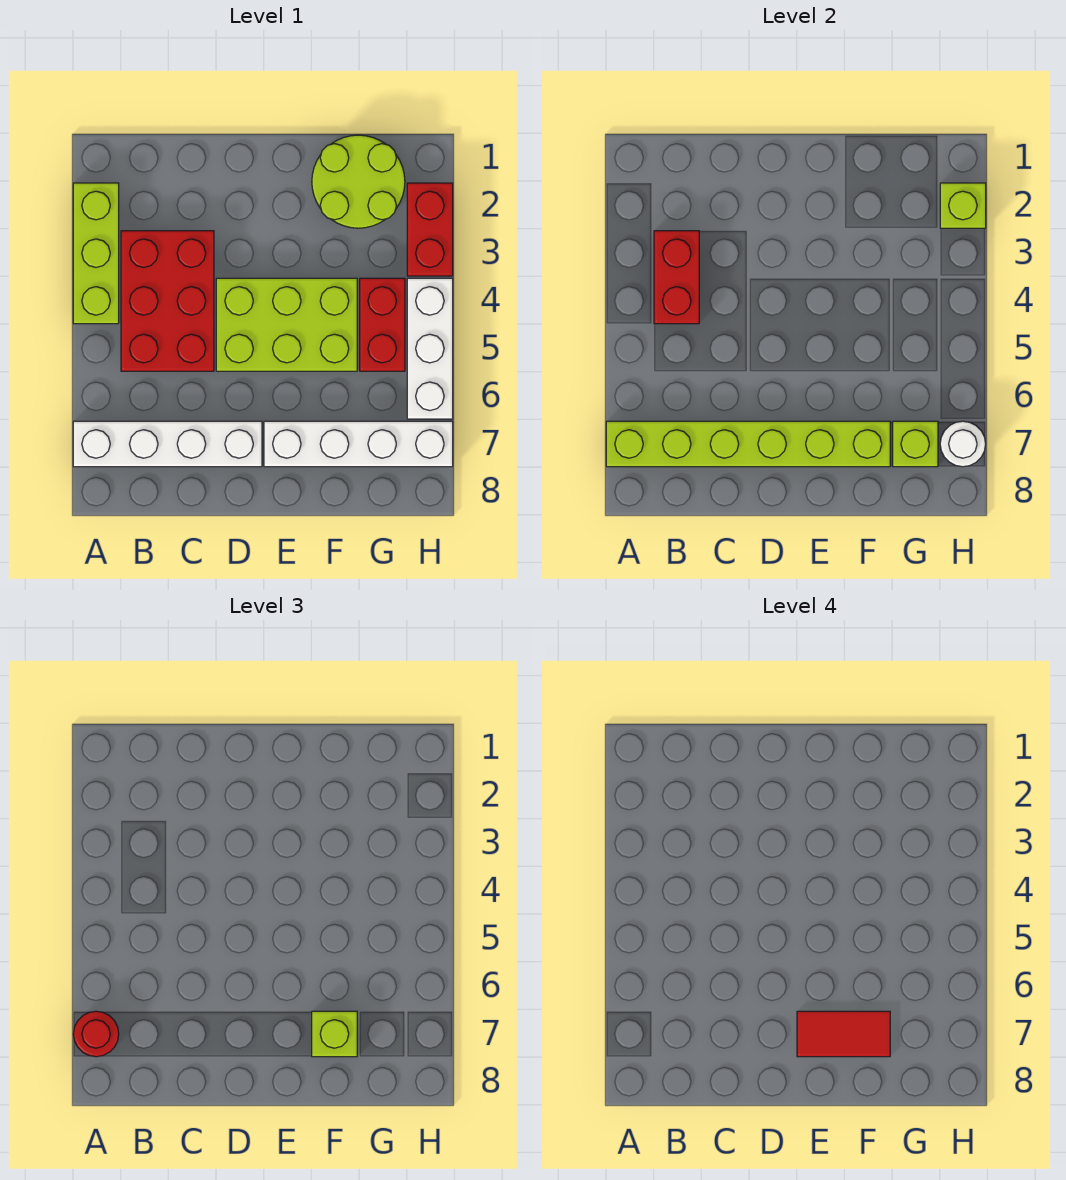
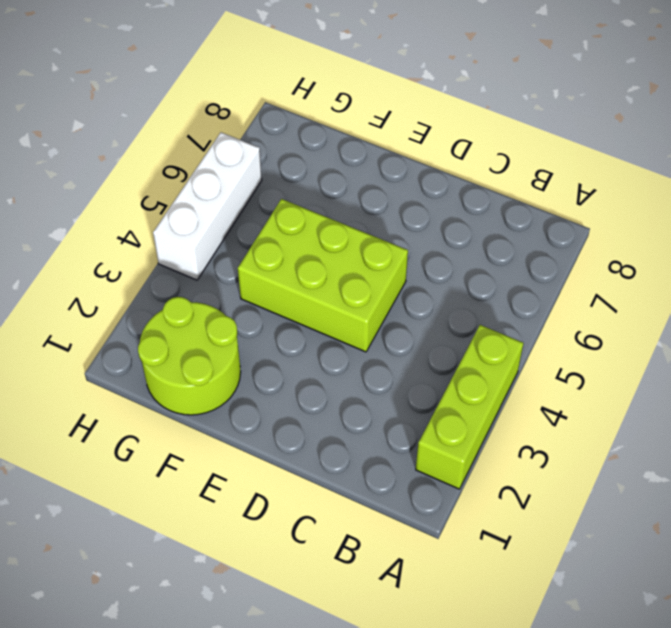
none -> white 1x4 brick [73,421,262,467]
none -> red 2x3 brick [121,231,214,371]
none -> white 1x4 brick [264,421,453,467]

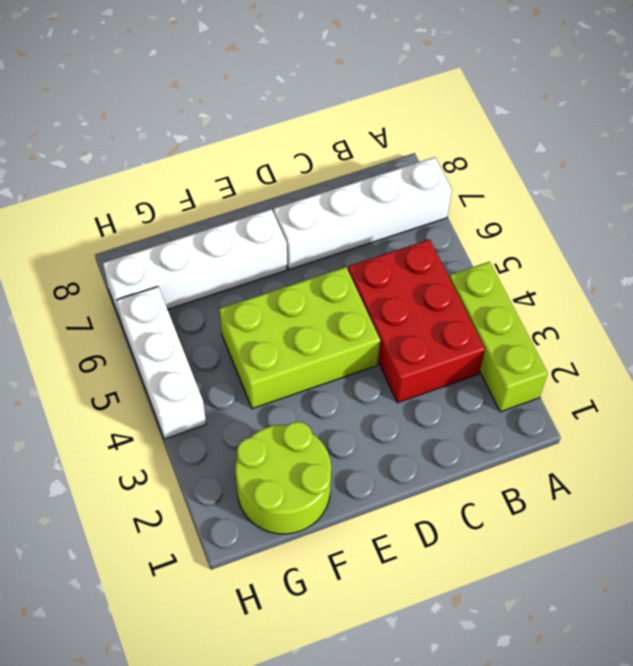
none -> red 1x2 brick [360,278,405,371]
none -> red 1x2 brick [407,183,453,276]
none -> lime 1x6 brick [606,421,890,467]

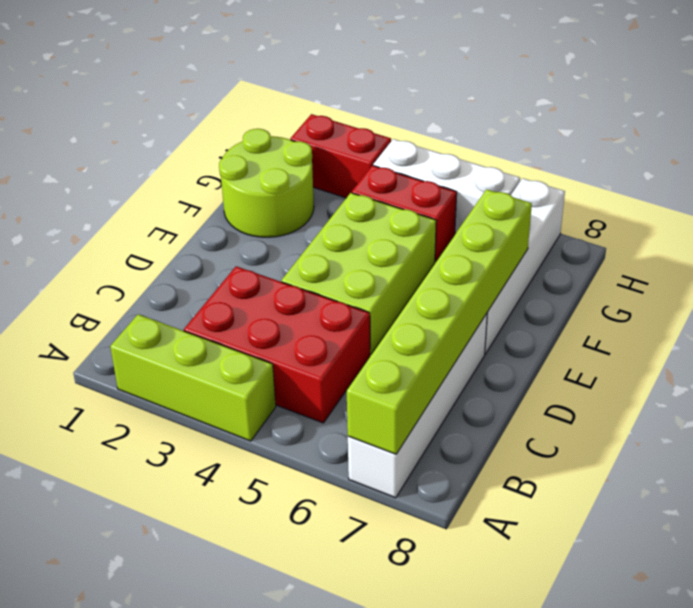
none -> red 1x2 brick [654,231,699,324]
none -> lime 1x1 brick [893,421,938,467]
none -> lime 1x1 brick [940,183,986,228]

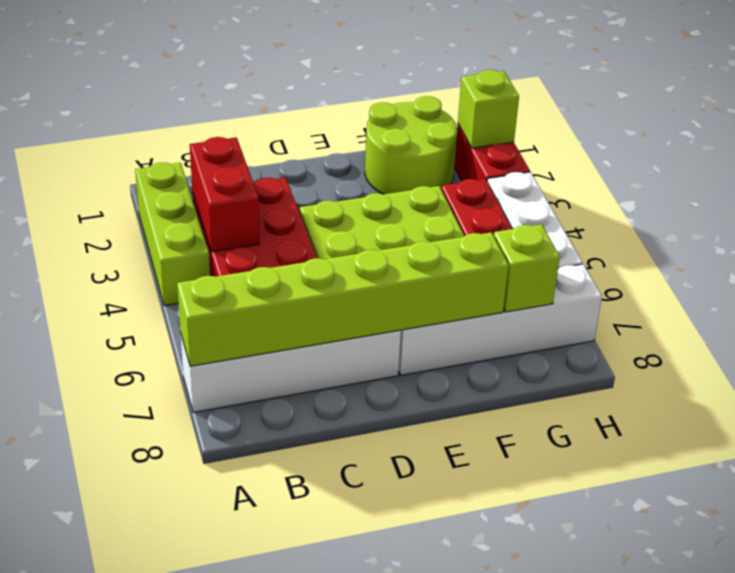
none -> white 1x1 round brick [940,421,986,467]
none -> red 1x1 round brick [73,1011,119,1057]
none -> lime 1x1 brick [312,1011,357,1057]

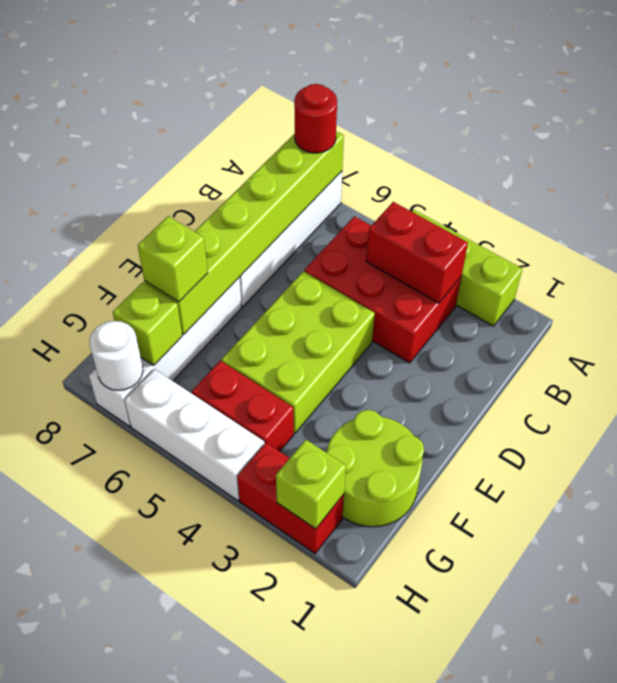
none -> red 1x2 tile [797,1011,890,1057]

